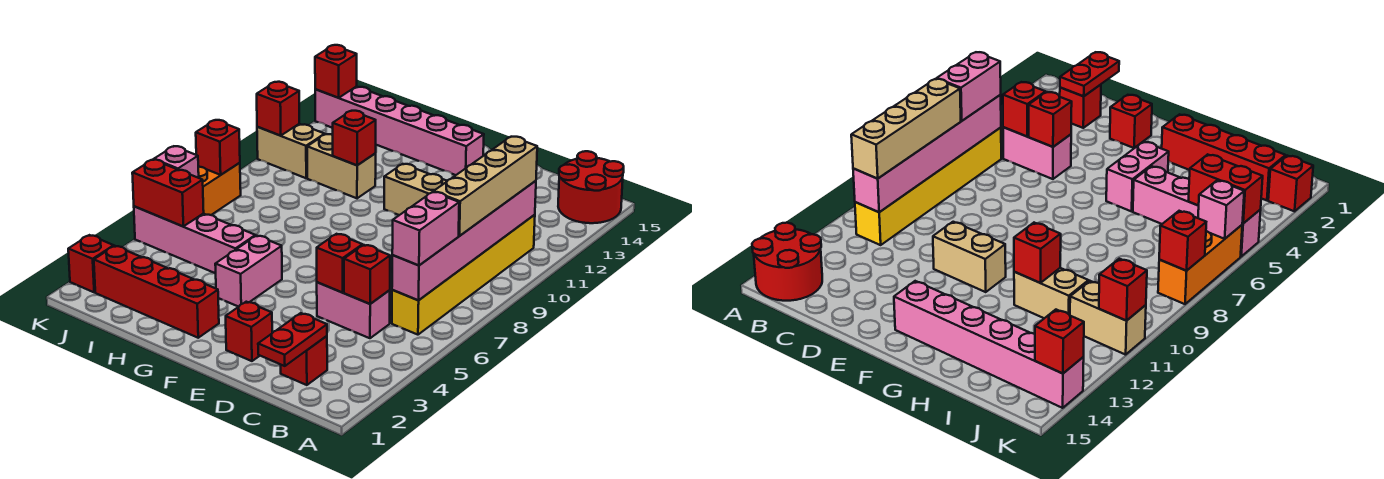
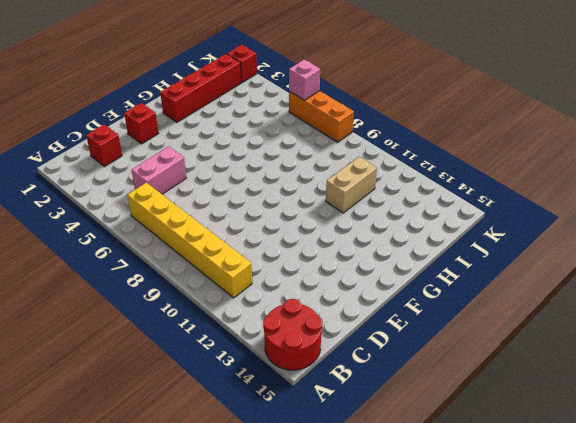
none -> tan 1x2 brick [384,164,447,215]
none -> pink 1x6 brick [315,86,484,175]
none -> pink 1x2 brick [215,236,282,307]

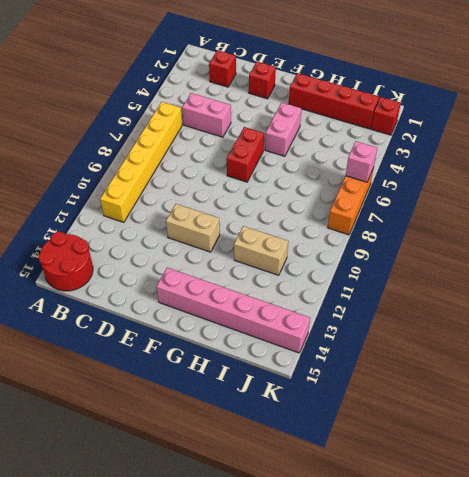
red 1x2 brick [227,127,264,182] -> red 1x2 brick turned to [132,160,204,226]
none -> pink 1x4 brick [134,206,255,273]
none -> tan 1x2 brick [257,124,325,178]
none -> pink 1x6 brick [392,181,536,300]

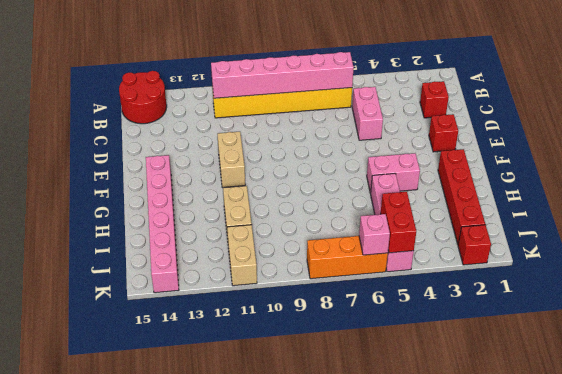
none -> red 1x2 plate [258,313,327,366]
none -> red 1x1 brick [344,245,390,304]
none -> red 1x1 brick [317,234,362,293]

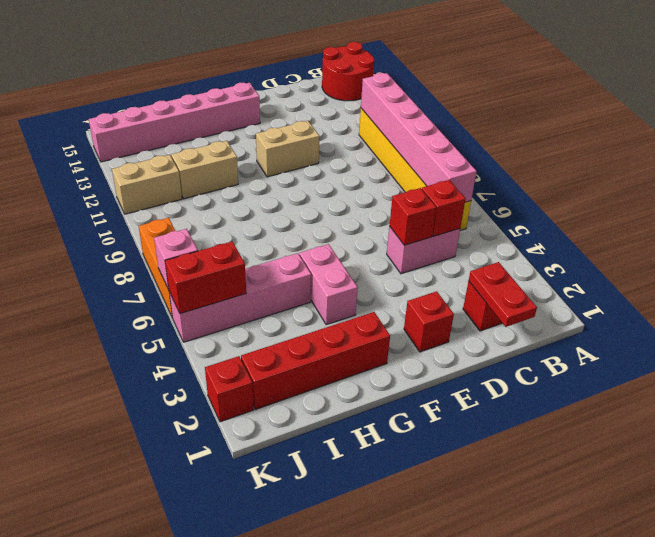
none -> red 1x1 brick [333,111,376,165]
none -> red 1x1 brick [196,120,240,175]
none -> red 1x1 brick [257,82,299,136]

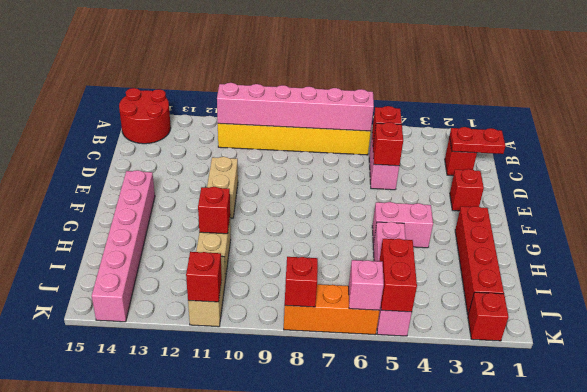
none -> red 1x1 brick [315,45,357,98]
none -> pink 1x2 brick [392,192,459,265]
none -> tan 1x4 brick [434,137,537,236]

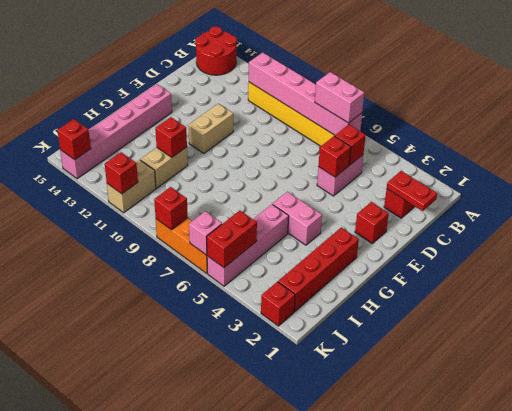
none -> tan 1x4 brick [434,137,537,236]

